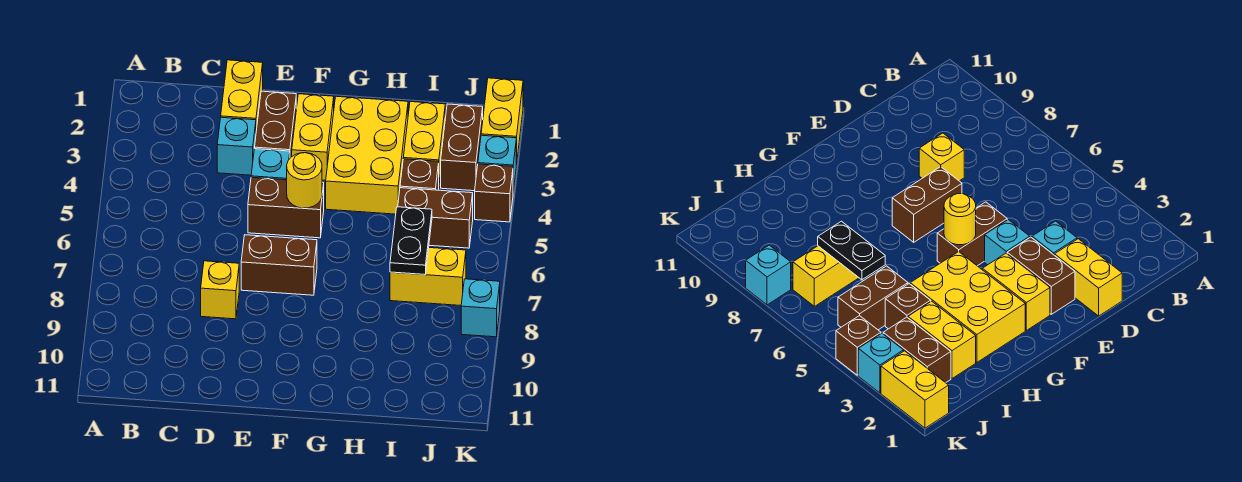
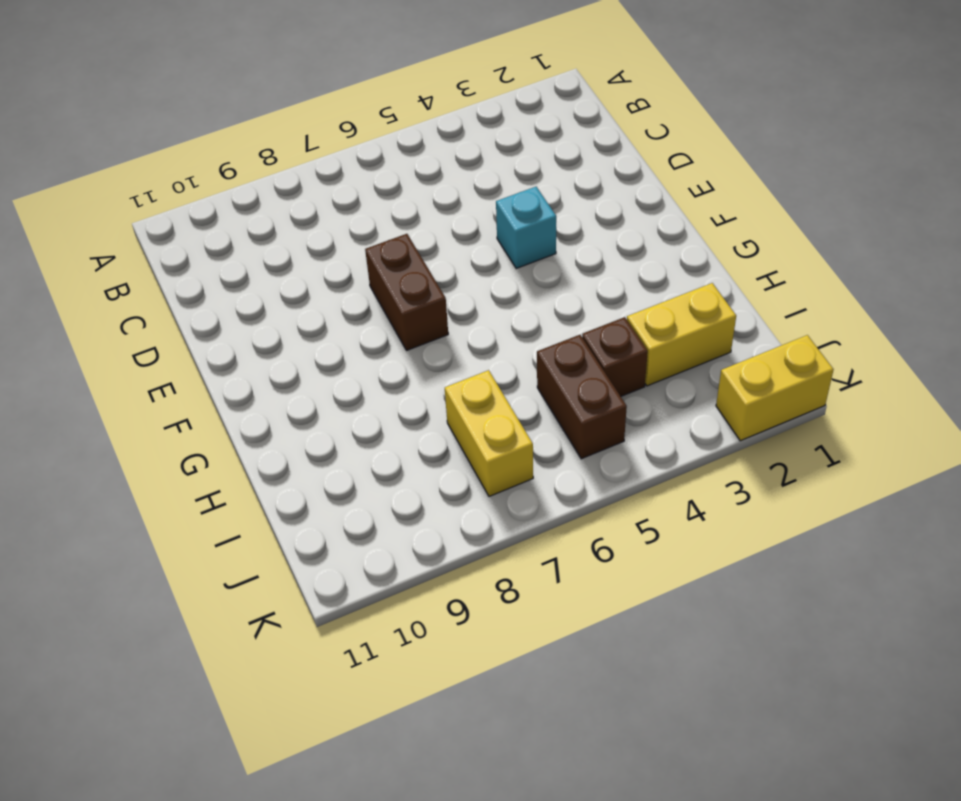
none -> yellow 1x2 brick [221,60,263,131]
none -> cyan 1x1 brick [217,117,256,175]
none -> yellow 1x1 brick [201,261,239,319]

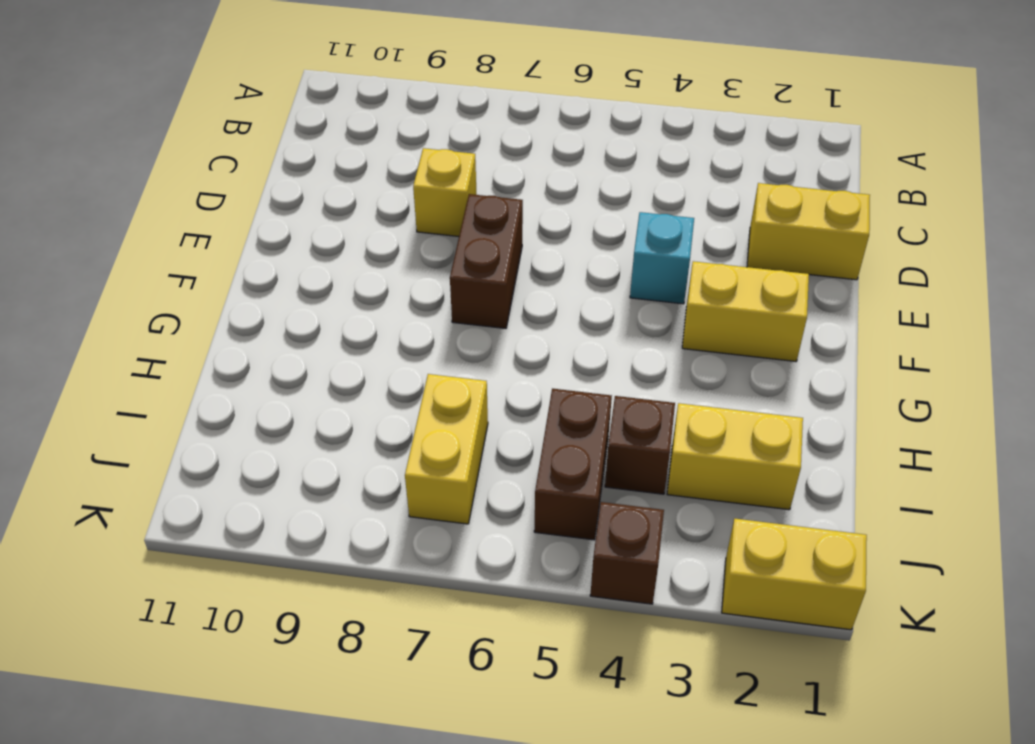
none -> cyan 1x1 brick [217,117,256,175]
none -> brown 1x2 brick [255,91,296,158]
none -> brown 1x2 brick [248,177,324,238]

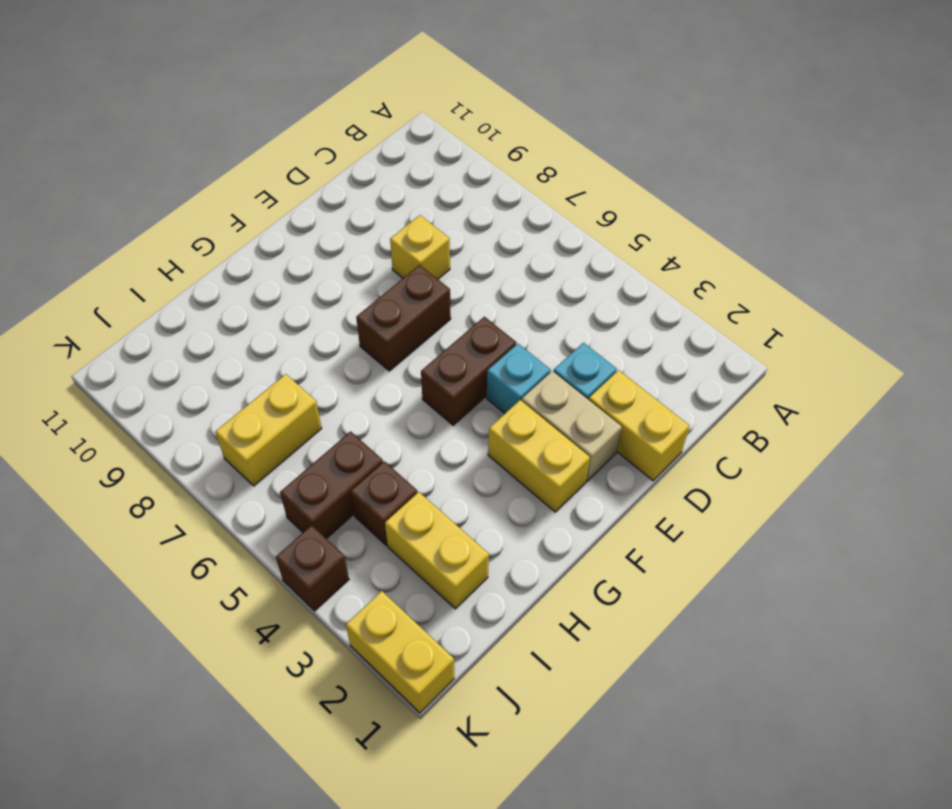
tan 1x2 brick [522,371,622,482] -> brown 1x2 brick [255,91,296,158]
none -> yellow 2x3 brick [326,96,408,214]
none -> brown 1x2 brick [441,104,483,191]
none -> cyan 1x1 brick [478,135,516,191]

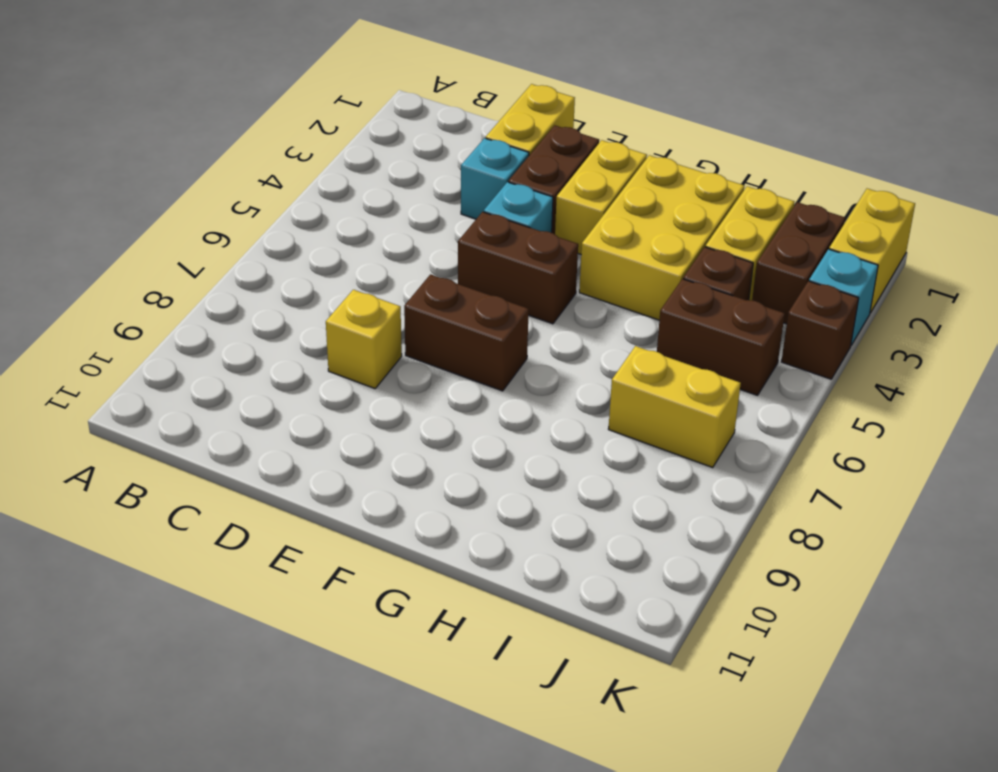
none -> cyan 1x1 brick [461,279,500,337]
none -> yellow 1x1 round brick [287,153,322,208]
none -> black 1x2 plate [390,207,432,275]

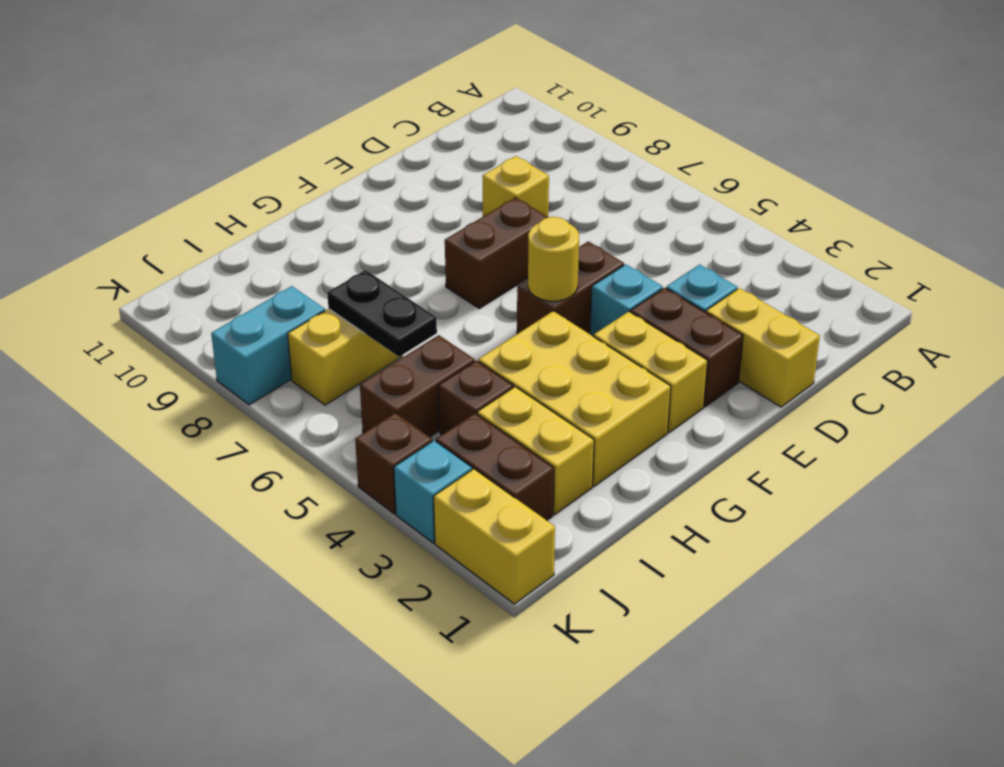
cyan 1x2 brick [211,286,325,405] -> cyan 1x1 brick [461,279,500,337]

